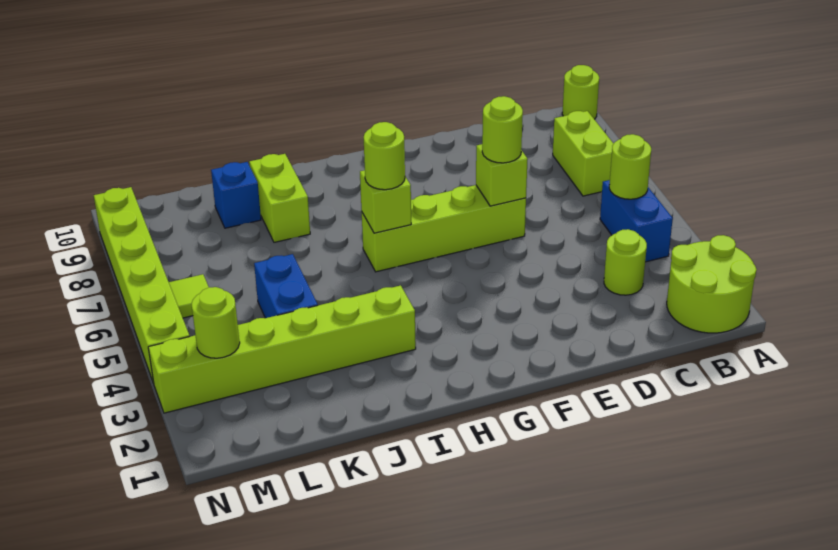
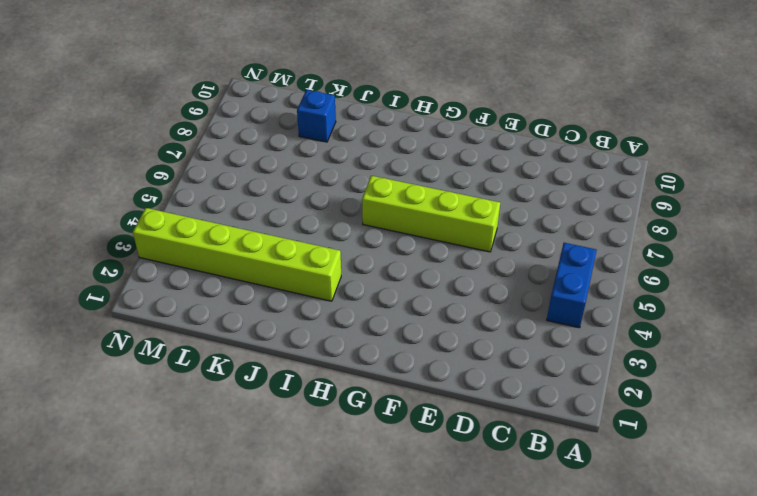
none -> lime 2x2 round brick [667,235,757,333]
none -> lime 1x1 round brick [562,65,599,119]
none -> lime 1x2 brick [553,111,614,196]

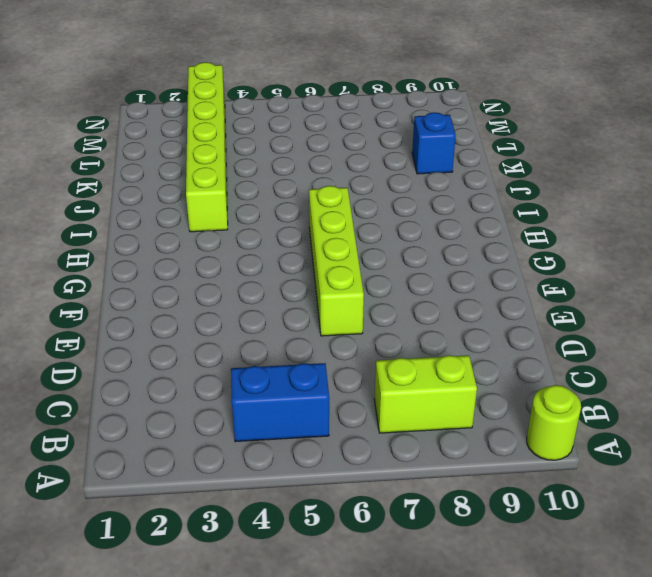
none -> lime 2x2 round brick [667,235,757,333]
none -> lime 1x1 round brick [604,229,647,295]
none -> lime 1x2 brick [249,154,310,242]

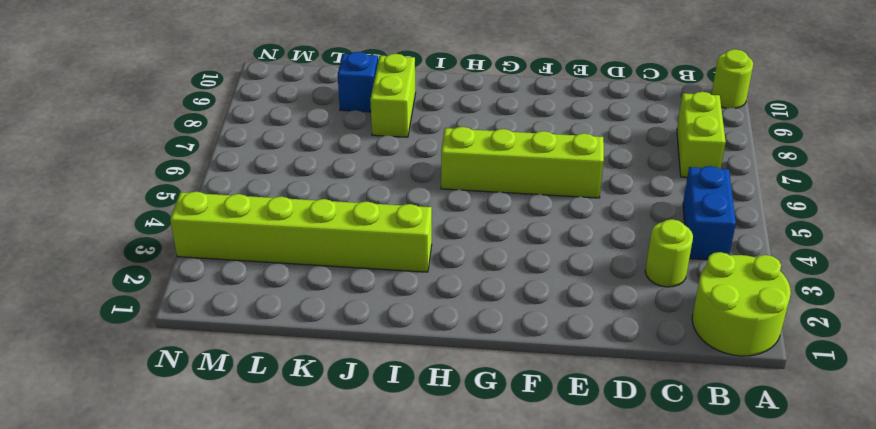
none -> blue 1x2 brick [254,254,318,318]
none -> lime 1x1 tile [169,274,209,318]
none -> lime 1x6 brick [94,187,190,383]

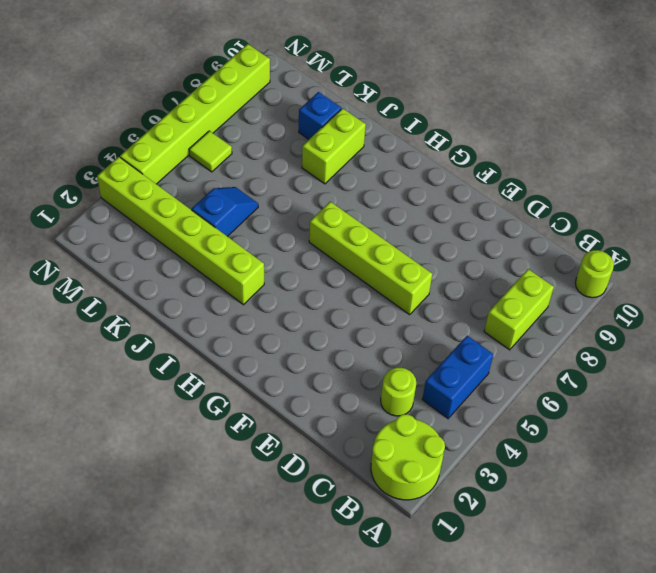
blue 1x2 slope [192,187,258,237] -> blue 1x2 brick [254,254,318,318]
none -> lime 1x1 round brick [609,134,651,199]
none -> lime 1x1 brick [476,144,528,206]
none -> lime 1x1 brick [360,170,411,233]

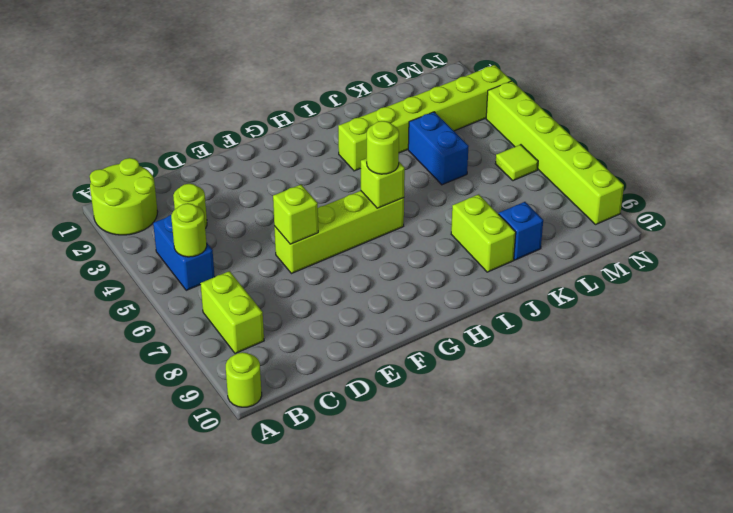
none -> lime 1x1 round brick [191,287,240,358]
none -> lime 1x1 round brick [482,96,523,163]

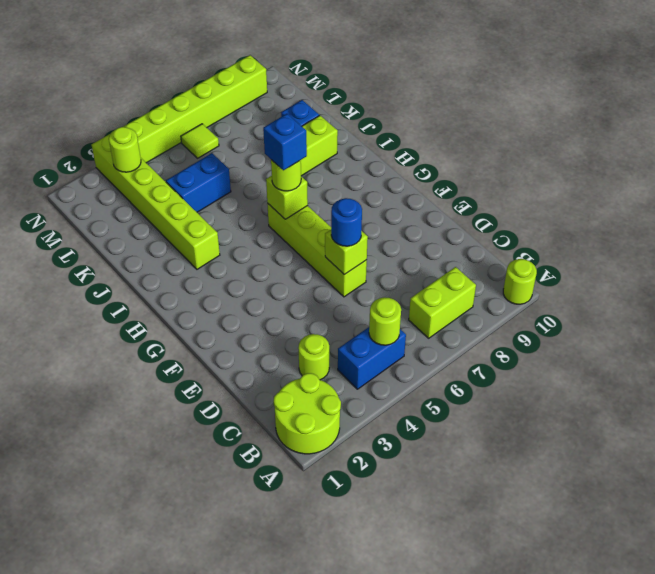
blue 1x1 round brick [331,198,362,246] -> lime 1x1 round brick [482,96,523,163]
blue 1x1 brick [263,114,307,170] -> none

